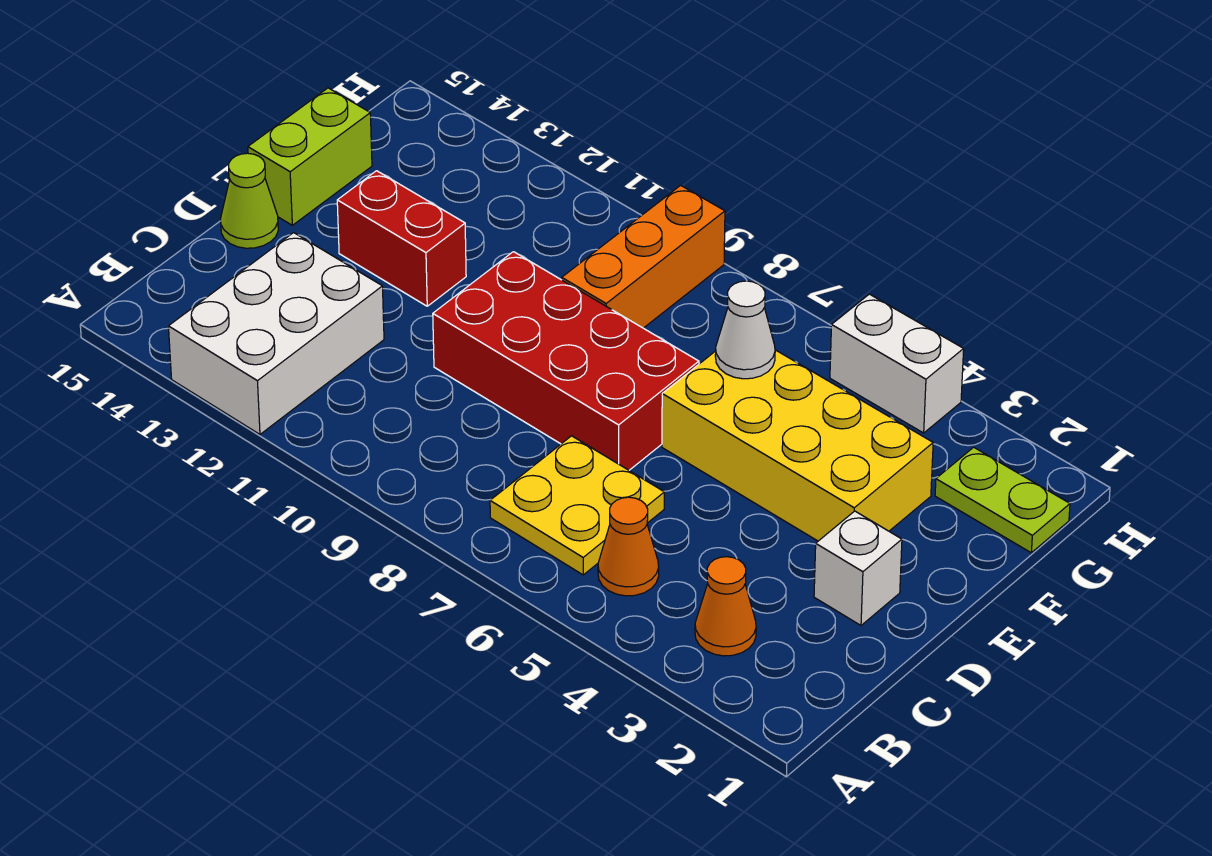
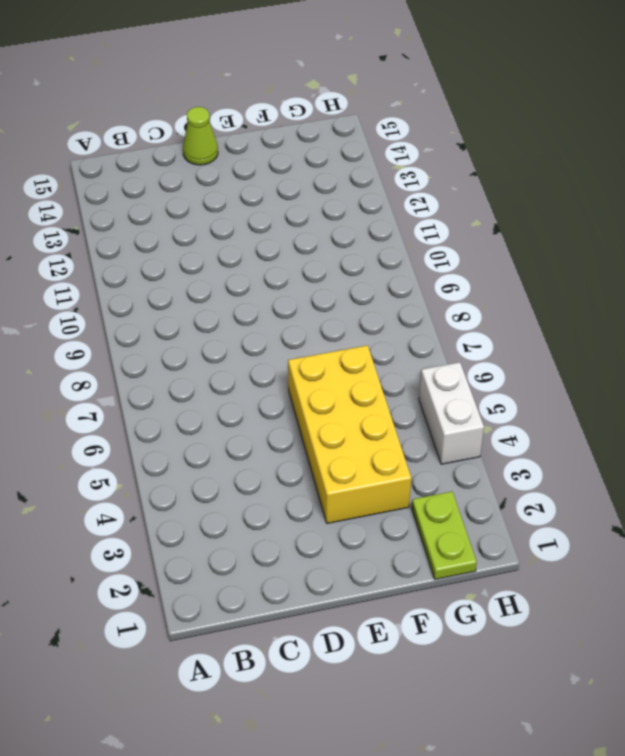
none -> white 2x3 brick [168,233,384,434]
none -> orange 1x1 cone [695,557,756,656]
none -> orange 1x1 cone [598,497,659,596]

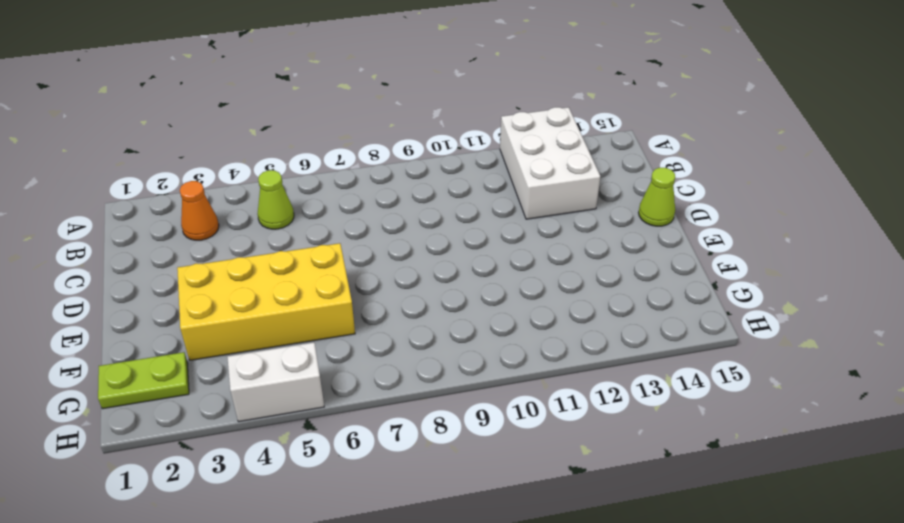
lime 1x1 cone [258,170,294,229] -> orange 1x1 cone [598,497,659,596]
none -> yellow 2x2 plate [490,436,664,575]
none -> white 1x1 brick [814,511,902,625]
none -> red 2x4 brick [433,252,699,470]

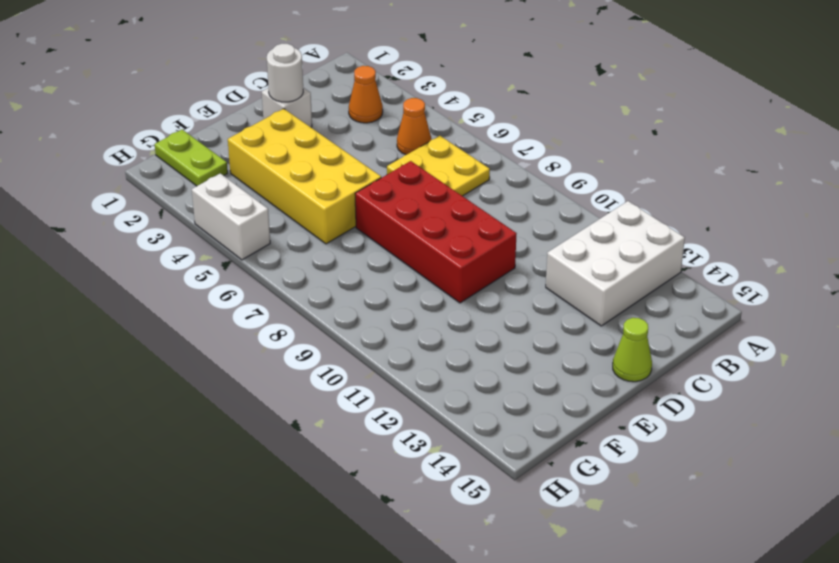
white 1x1 round brick [267,44,303,102] -> none
none -> red 1x2 brick [337,171,466,306]
none -> lime 1x2 brick [248,88,372,225]
none -> orange 1x3 brick [562,185,725,328]

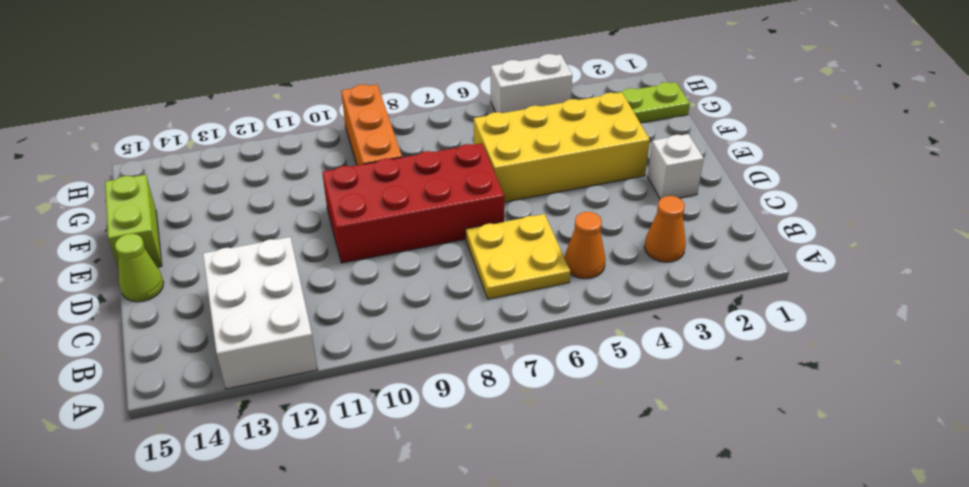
none -> red 1x2 brick [337,171,466,306]
none -> white 1x1 cone [715,281,775,379]

